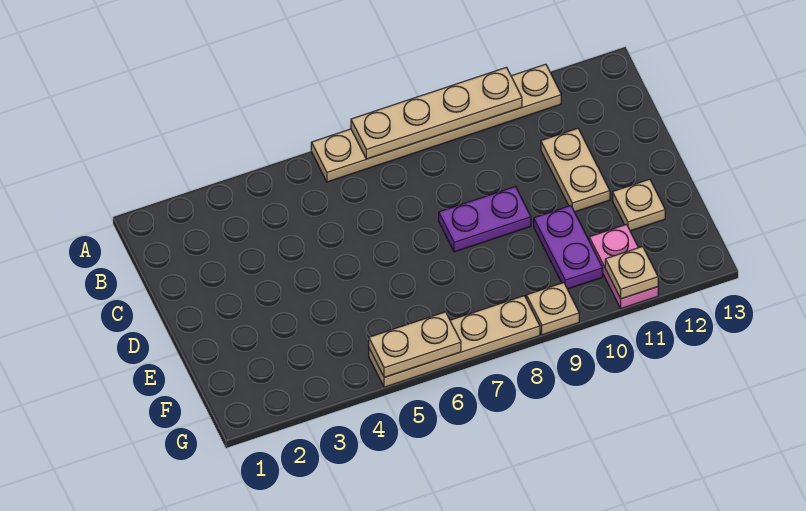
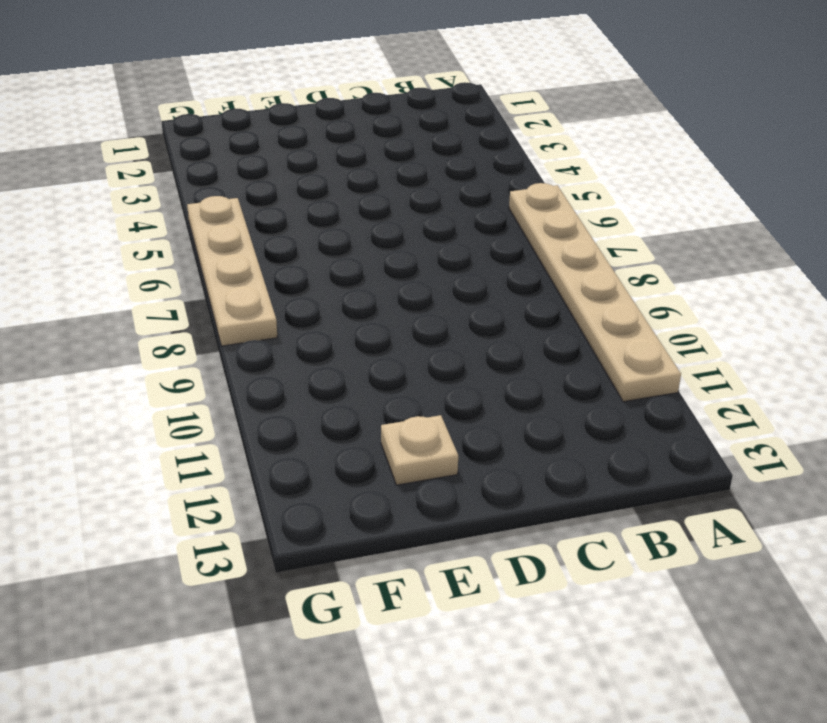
none -> tan 1x2 plate [541,128,610,212]
none -> purple 1x2 plate [439,187,531,252]

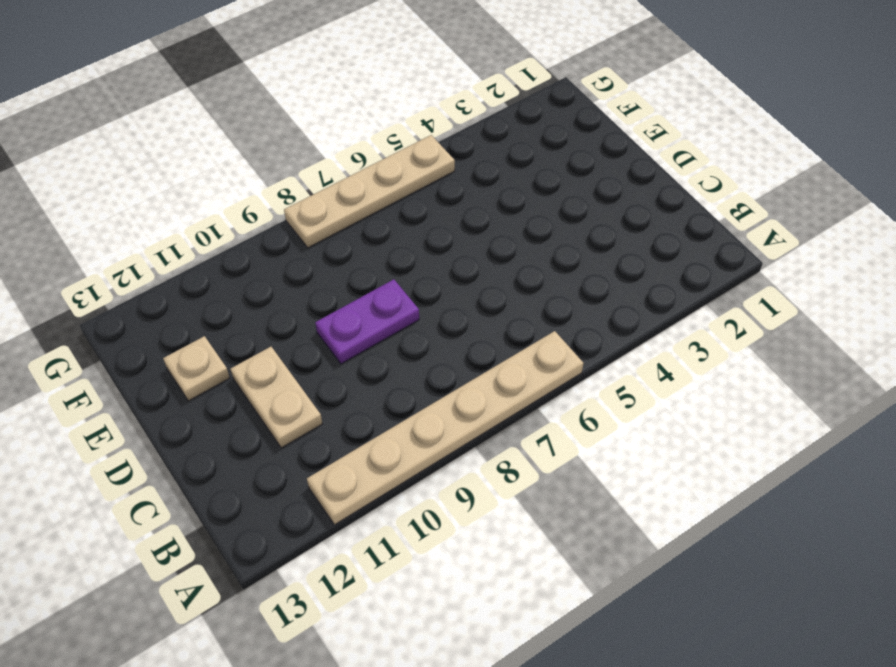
none -> purple 1x2 plate [534,206,603,289]
none -> pink 1x2 plate [589,224,658,309]

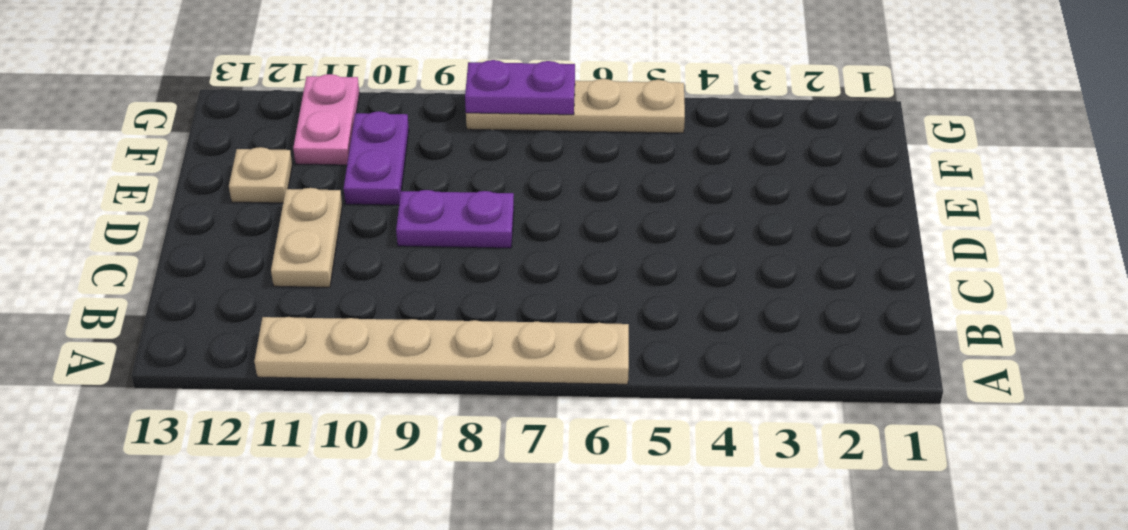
purple 1x2 plate [465,60,575,115] -> none
none -> tan 1x1 plate [526,283,579,335]
none -> tan 1x4 plate [351,67,522,159]

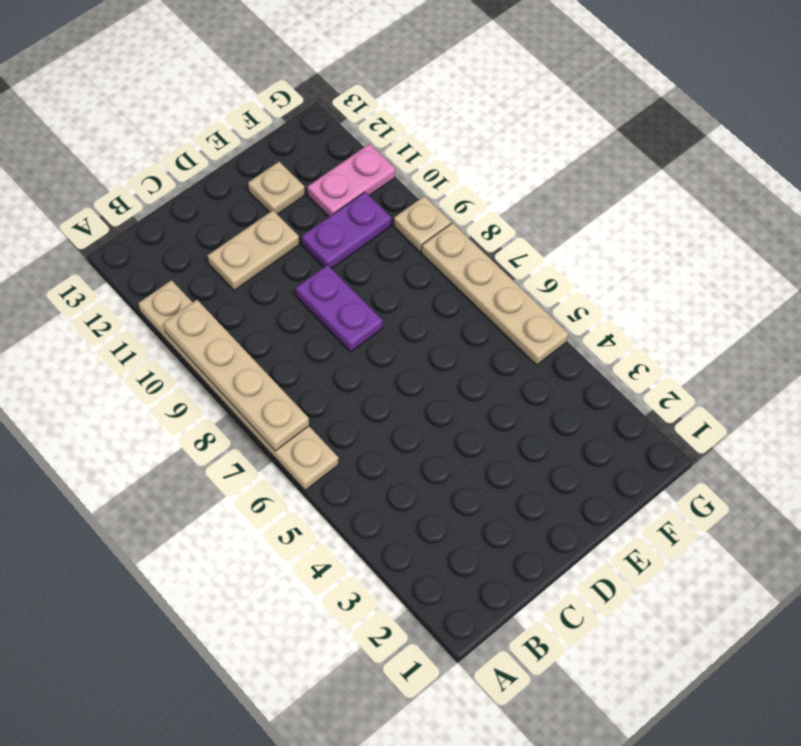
none -> tan 1x2 plate [369,312,461,377]
none -> tan 1x1 plate [605,246,658,299]

